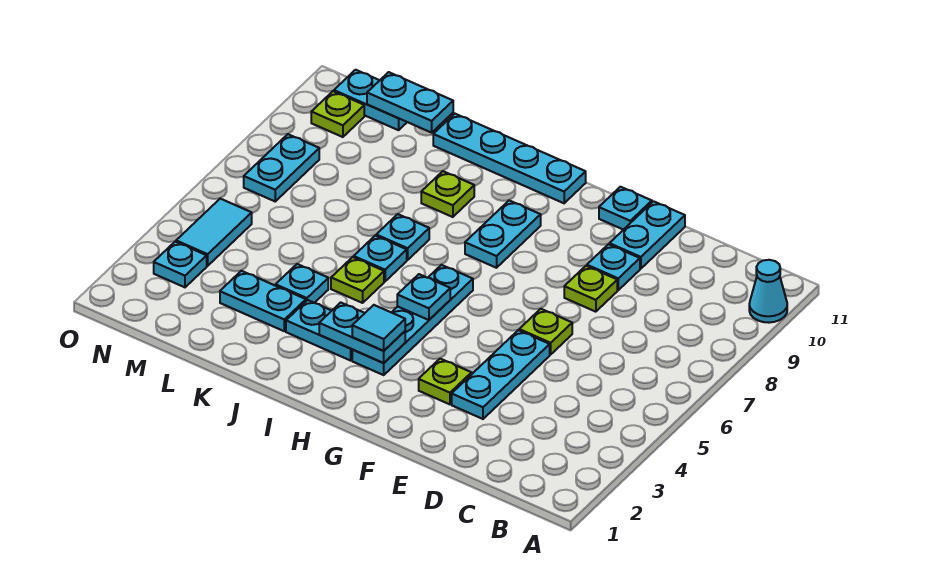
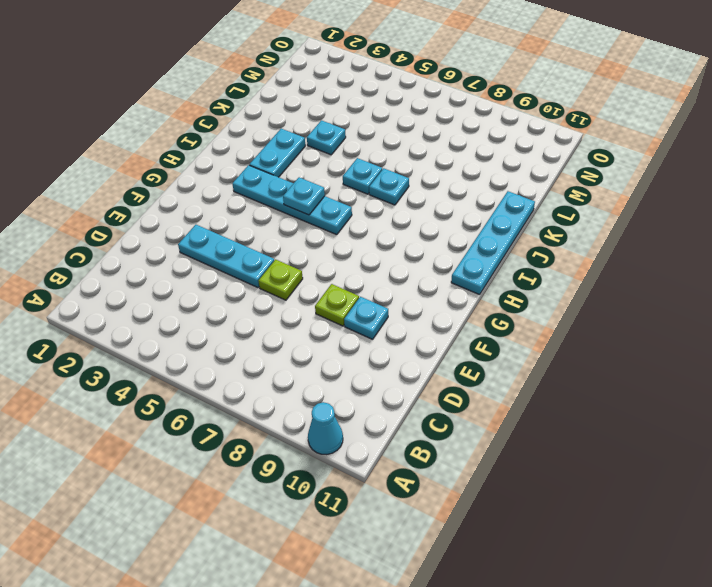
none -> cyan 1x2 plate [609,201,685,269]
none -> lime 1x1 plate [419,359,472,404]
none -> cyan 1x1 plate [599,187,652,230]

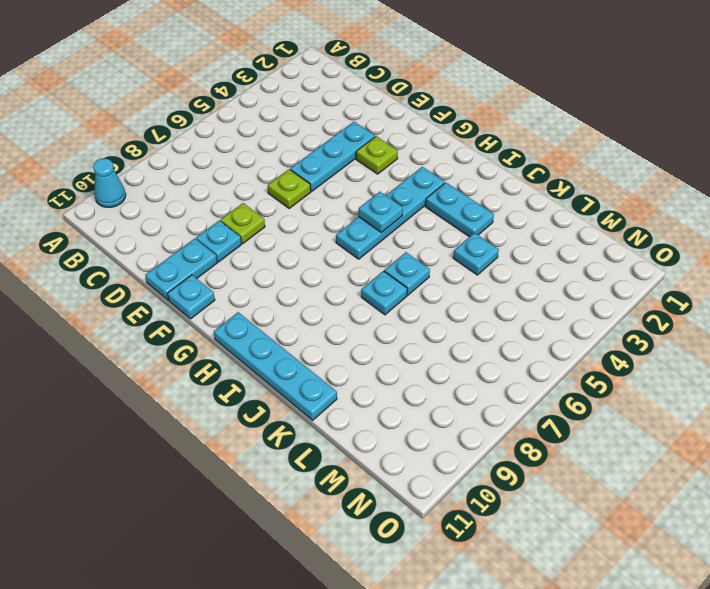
none -> cyan 1x2 plate [465,201,541,268]
none -> lime 1x1 plate [331,257,384,303]
none -> lime 1x1 plate [421,171,474,217]

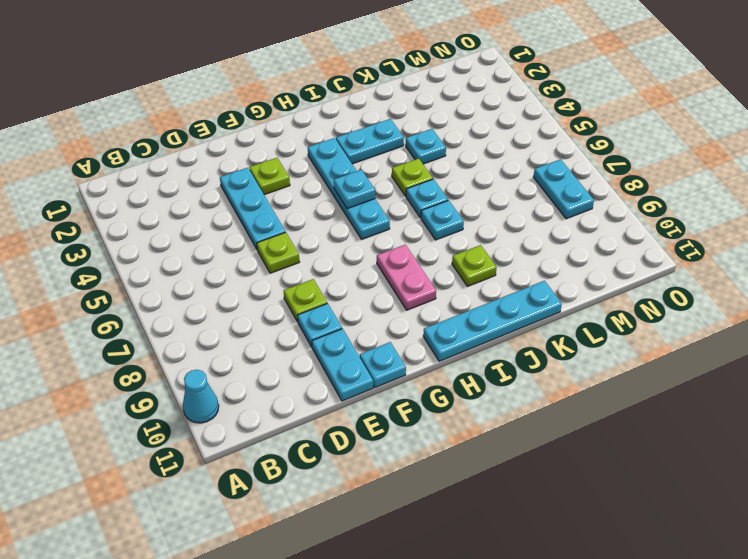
pink 1x2 plate [377,245,436,310] -> cyan 1x2 plate [465,201,541,268]
none -> cyan 1x2 plate [220,271,306,331]
none -> cyan 1x2 plate [334,70,407,130]
none -> cyan 1x1 plate [154,242,207,287]

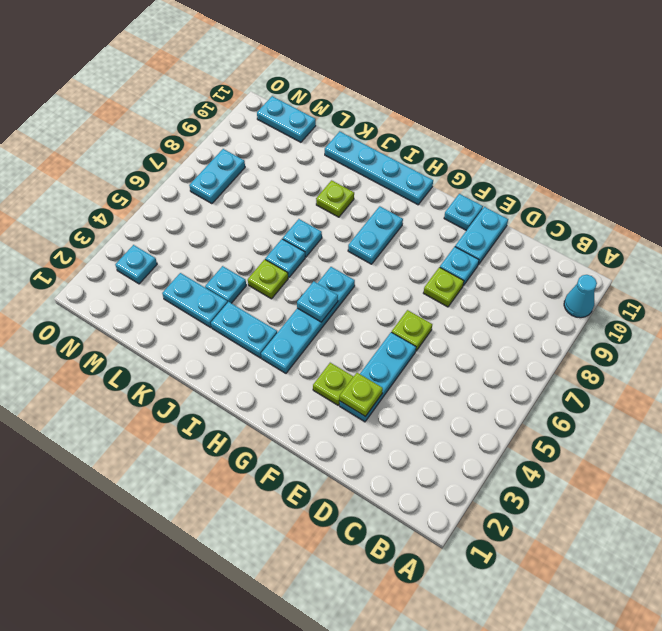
lime 1x1 plate [340,373,383,417] -> lime 1x1 plate moved to [311,91,364,137]
none -> cyan 1x2 tile [176,199,252,266]
none -> cyan 1x2 plate [319,302,405,363]
none -> cyan 1x2 plate [367,72,453,133]

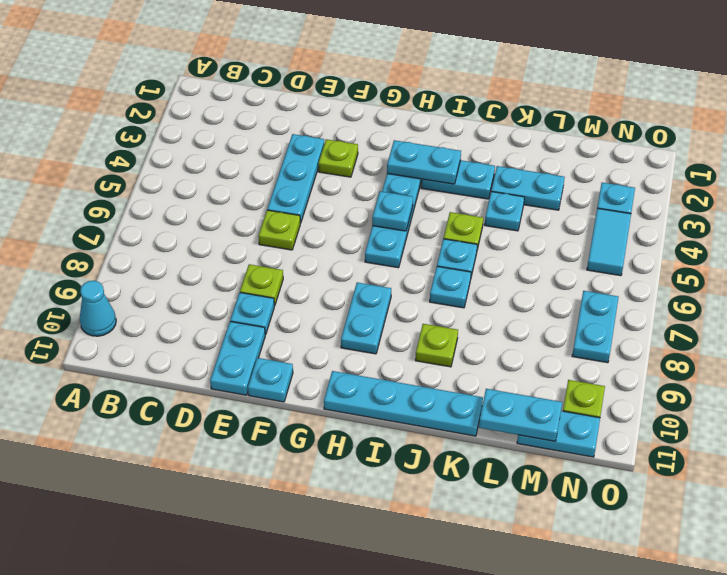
none -> cyan 1x1 tile [352,305,405,351]

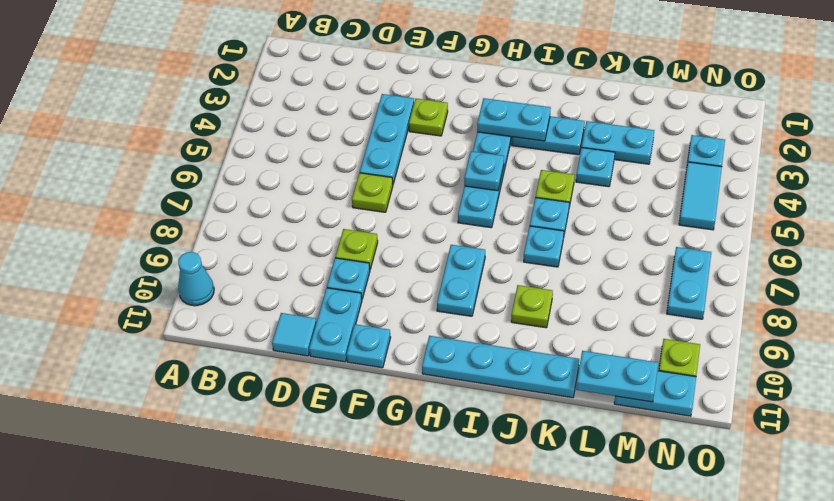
cyan 1x1 tile [272,313,316,356] -> cyan 1x1 tile moved to [352,305,405,351]

